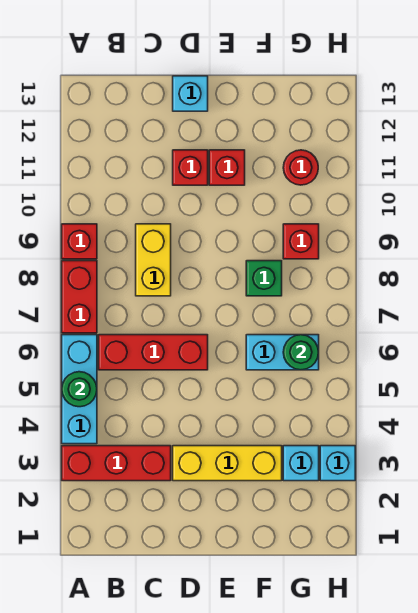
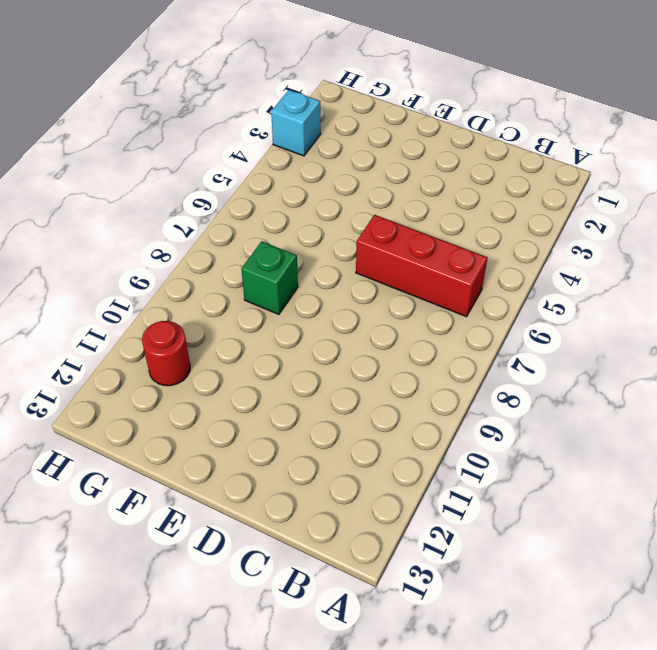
none -> red 1x3 brick [62,446,171,481]
none -> cyan 1x3 brick [62,335,97,444]
none -> red 1x2 brick [62,261,97,333]

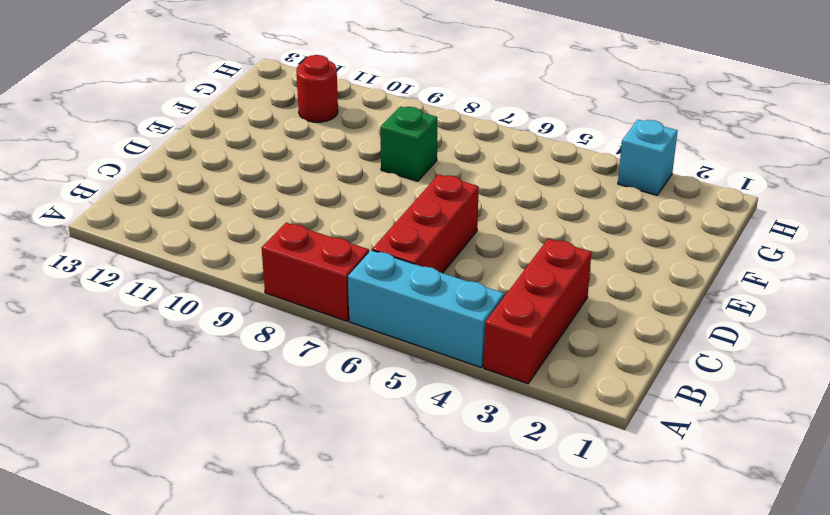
none -> red 1x1 brick [62,224,97,259]
none -> yellow 1x2 brick [136,224,171,296]
none -> yellow 1x3 brick [173,446,282,481]

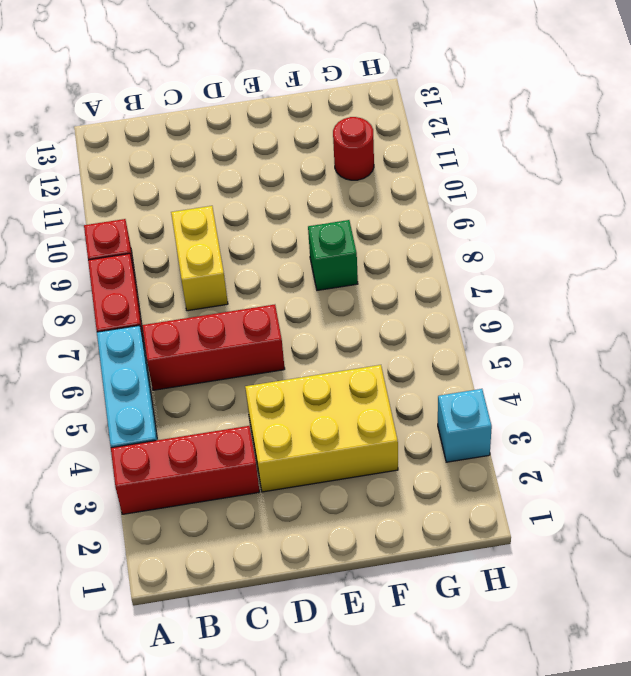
yellow 2x3 brick [245,365,398,492] -> yellow 1x3 brick [173,446,282,481]
none -> red 1x1 brick [173,150,208,185]
none -> cyan 1x1 brick [173,76,208,111]
none -> red 1x1 brick [209,150,245,185]

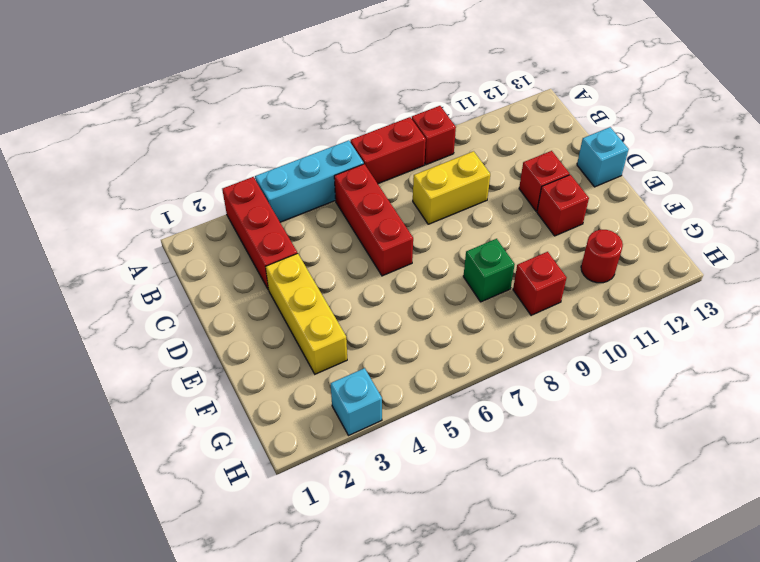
none -> cyan 1x2 brick [246,335,319,370]
none -> cyan 1x1 brick [283,446,319,481]
none -> green 1x1 round brick [62,372,97,407]

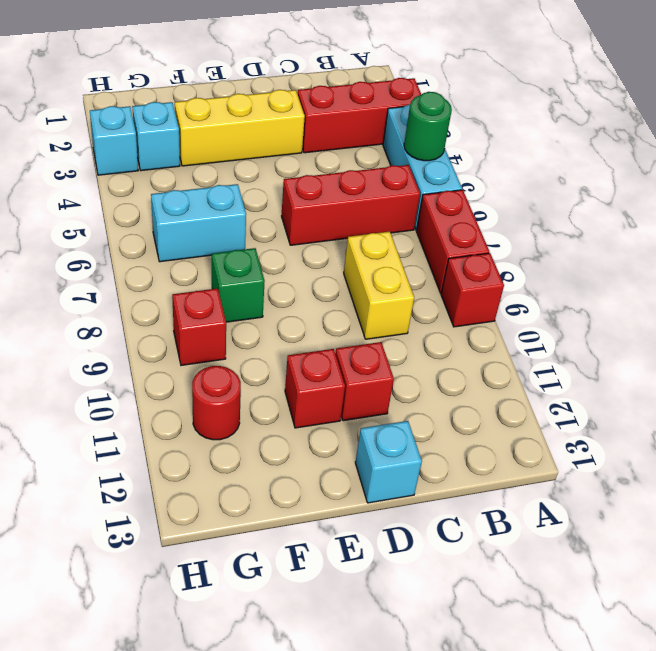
none -> green 1x1 round brick [283,335,318,370]

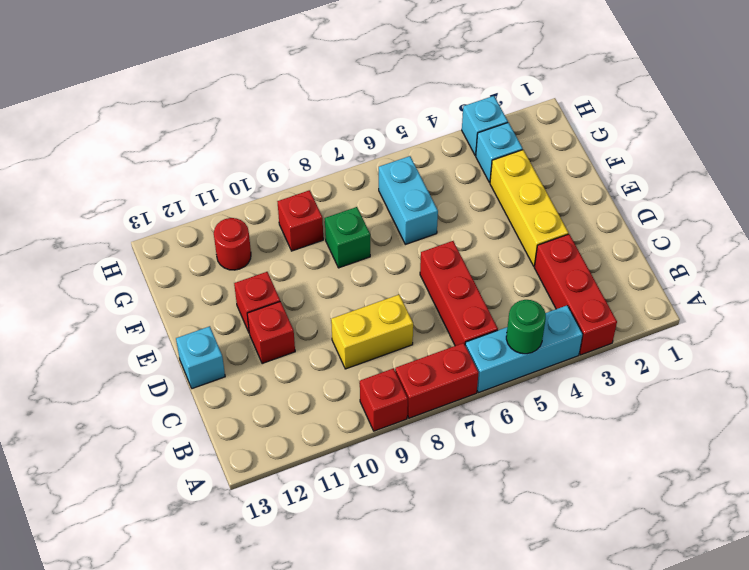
none -> green 1x1 round brick [283,335,318,370]

